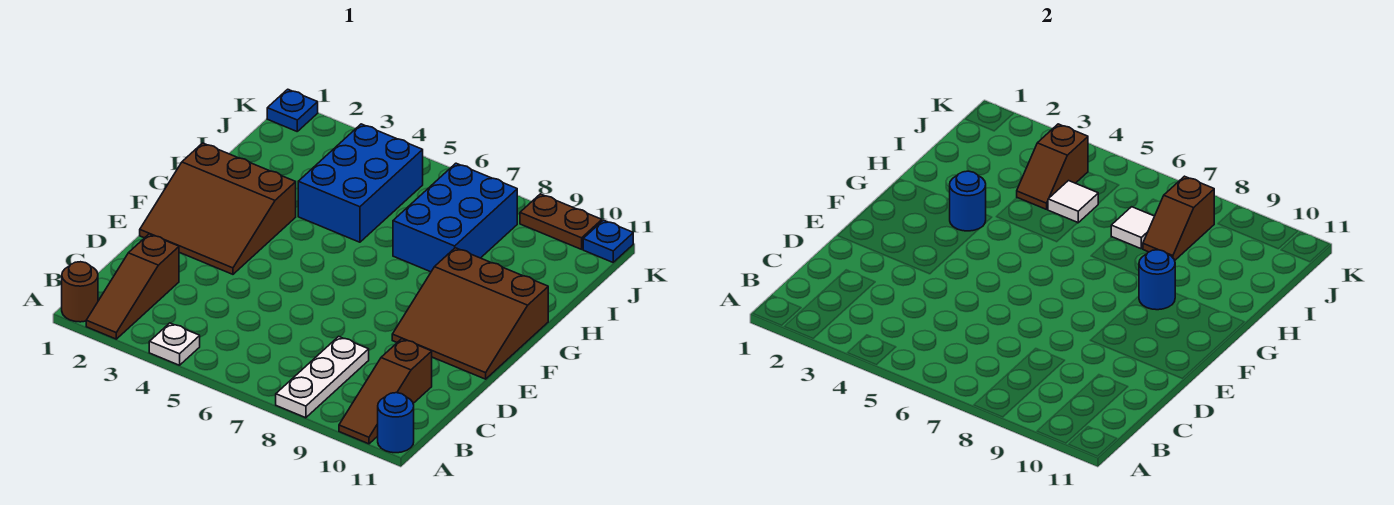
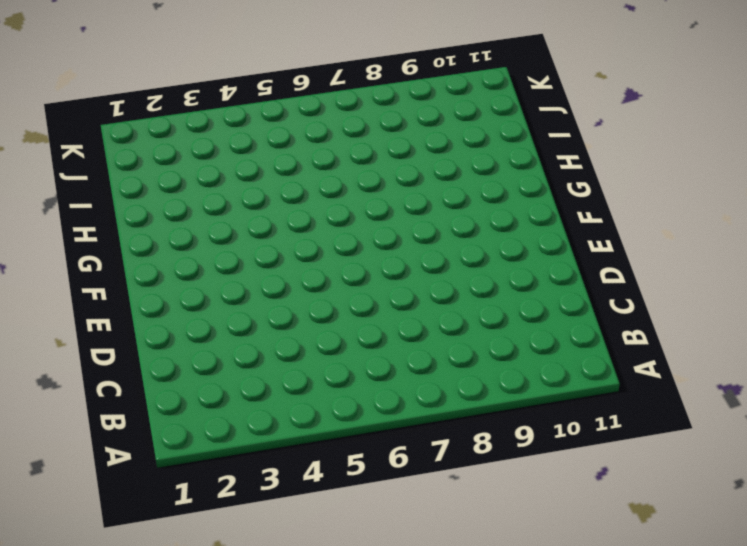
none -> brown 1x1 round brick [62,262,98,322]
none -> brown 1x3 slope [86,234,179,339]
none -> white 1x1 plate [149,323,200,365]

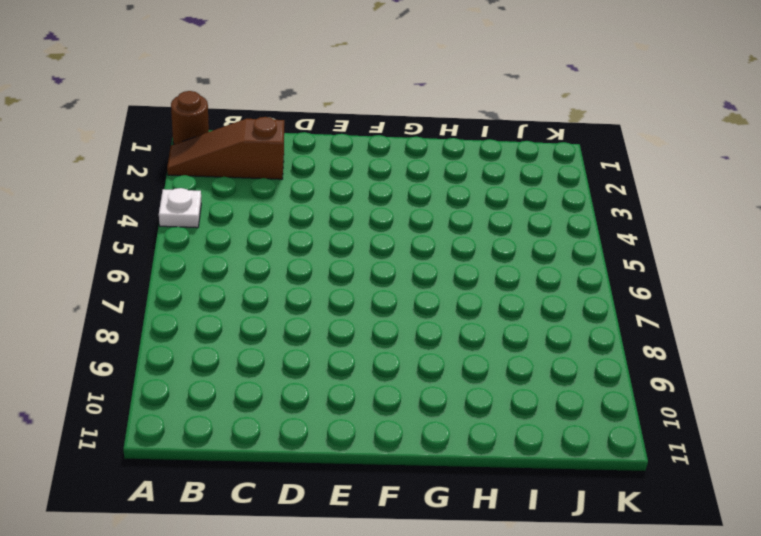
none -> white 1x3 plate [276,336,369,418]
none -> brown 1x3 slope [339,339,432,444]
none -> blue 1x1 round brick [378,393,414,453]

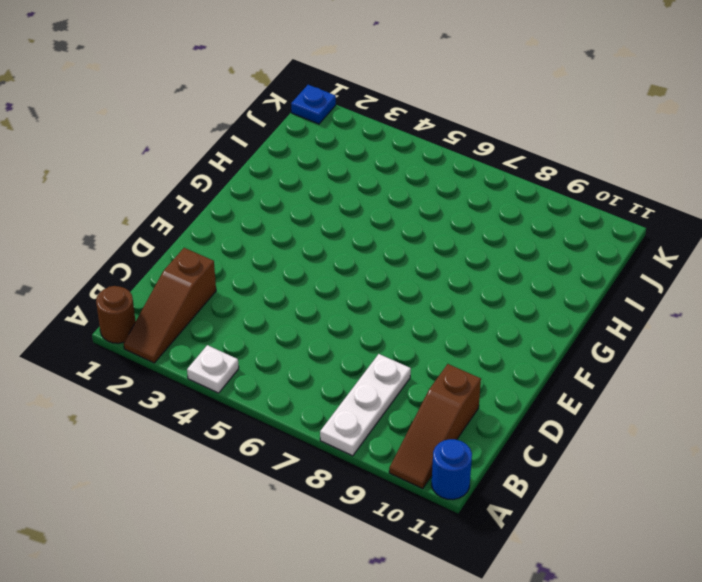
none -> brown 3x3 slope [140,143,296,274]
none -> brown 3x3 slope [392,248,548,379]
none -> blue 2x3 brick [298,124,423,242]

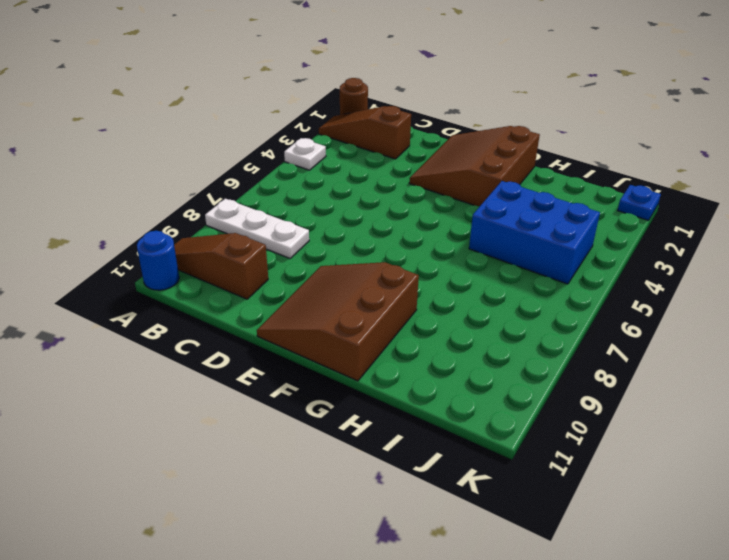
none -> blue 2x3 brick [393,163,517,272]
none -> brown 1x2 plate [520,194,602,249]
none -> blue 1x1 plate [583,220,633,262]

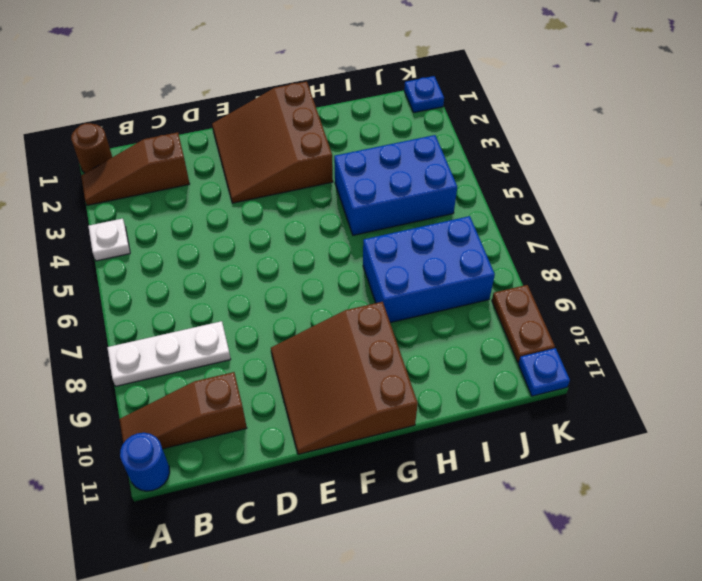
none -> blue 1x1 round brick [950,171,986,231]
none -> blue 1x1 round brick [1139,250,1175,310]
none -> brown 1x2 slope [1017,124,1088,209]

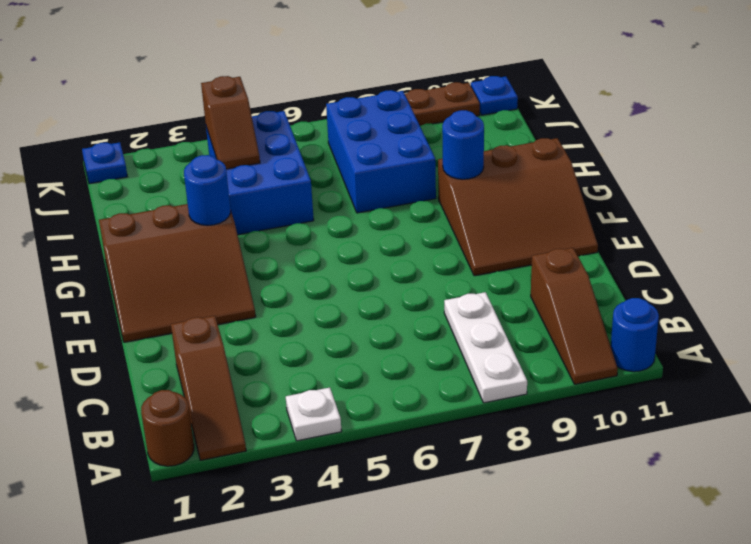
none -> white 1x1 tile [1048,181,1098,223]
none -> white 1x1 tile [1111,207,1154,249]
none -> brown 1x2 slope [1143,176,1214,260]

